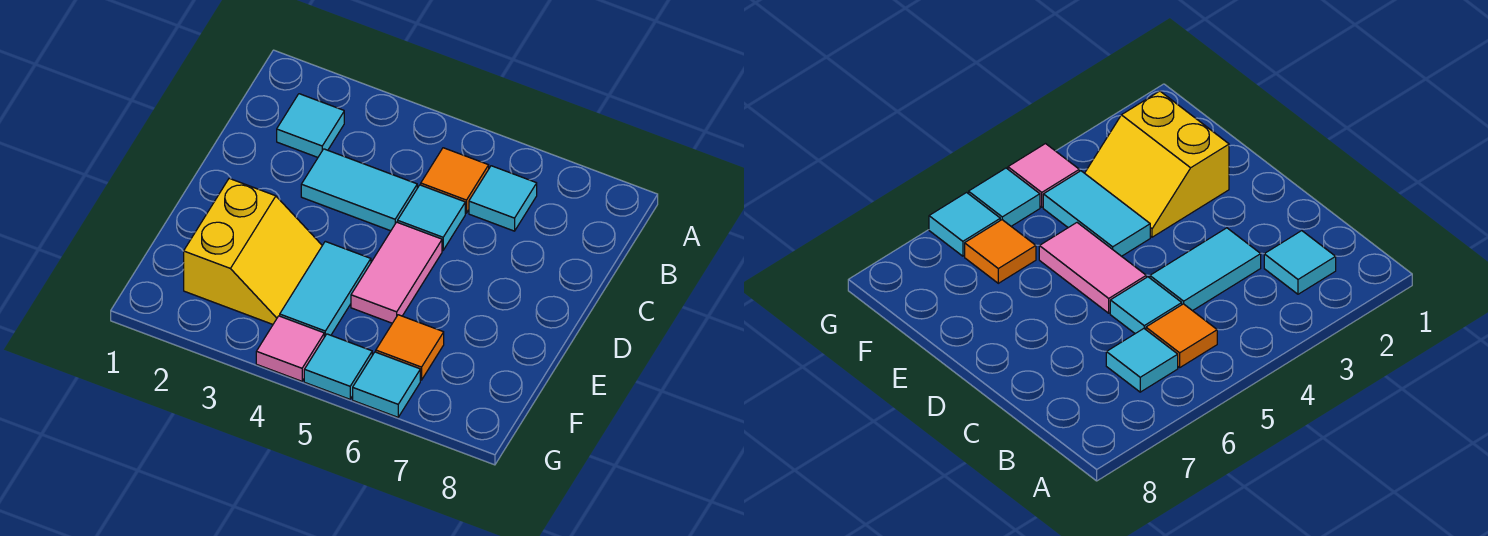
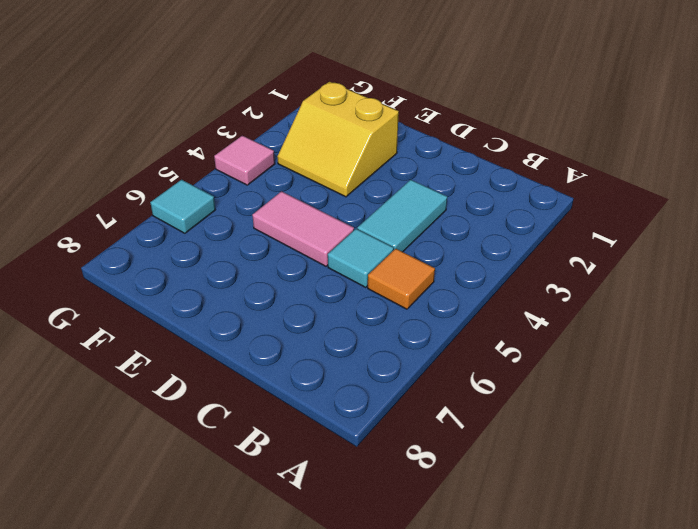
none -> cyan 1x1 tile [277,94,344,157]
none -> cyan 1x1 tile [469,166,537,231]
none -> cyan 1x2 tile [280,241,371,337]

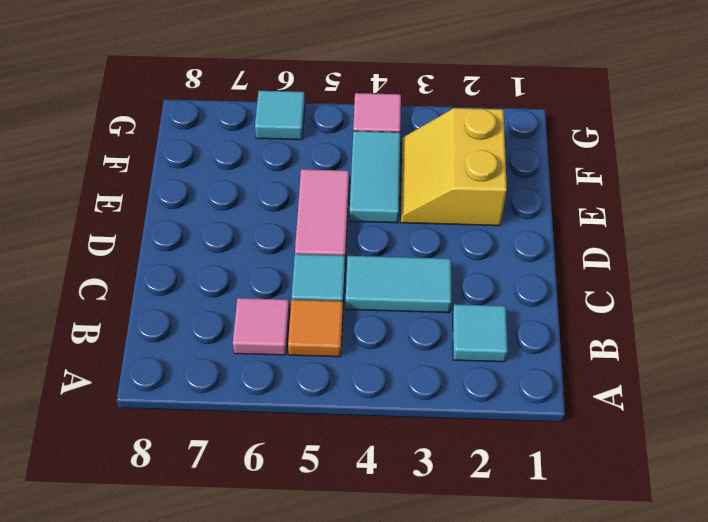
pink 1x1 tile [233,298,290,355] -> cyan 1x1 tile [469,166,537,231]
none -> orange 1x1 tile [376,315,444,380]
none -> cyan 1x1 tile [304,334,372,399]

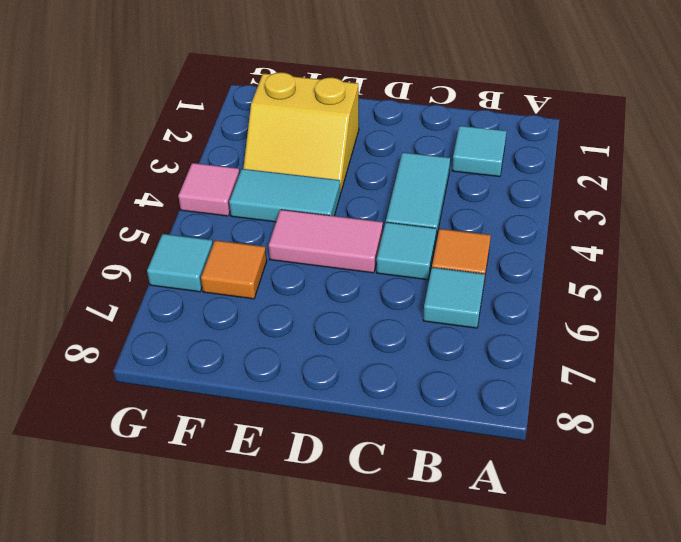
none -> cyan 1x1 tile [304,334,372,399]

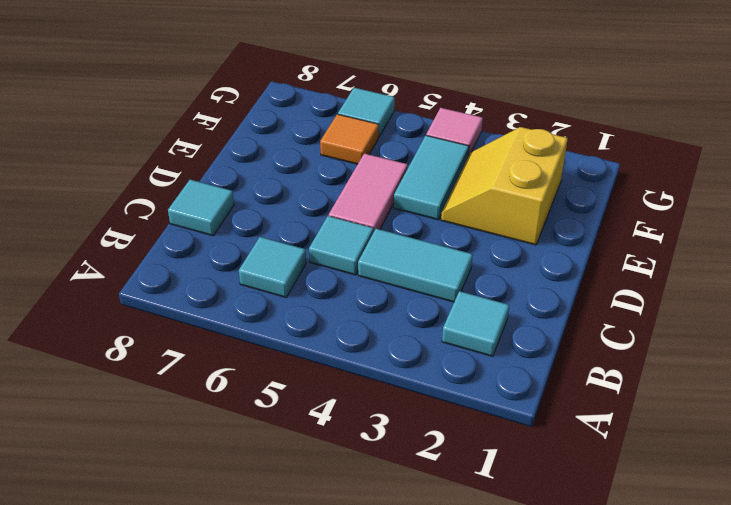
cyan 1x1 tile [168,180,234,236] -> cyan 1x1 tile moved to [304,334,372,399]
none -> orange 1x1 tile [421,148,489,213]

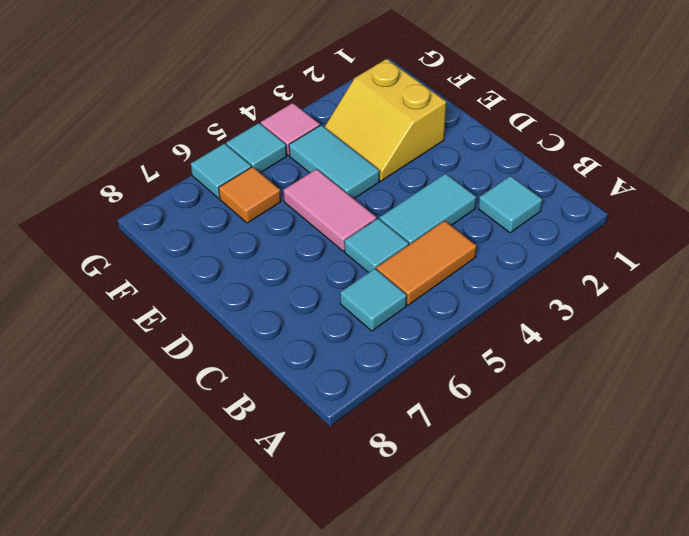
orange 1x2 tile [377,221,476,305] -> orange 1x1 tile [421,148,489,213]

